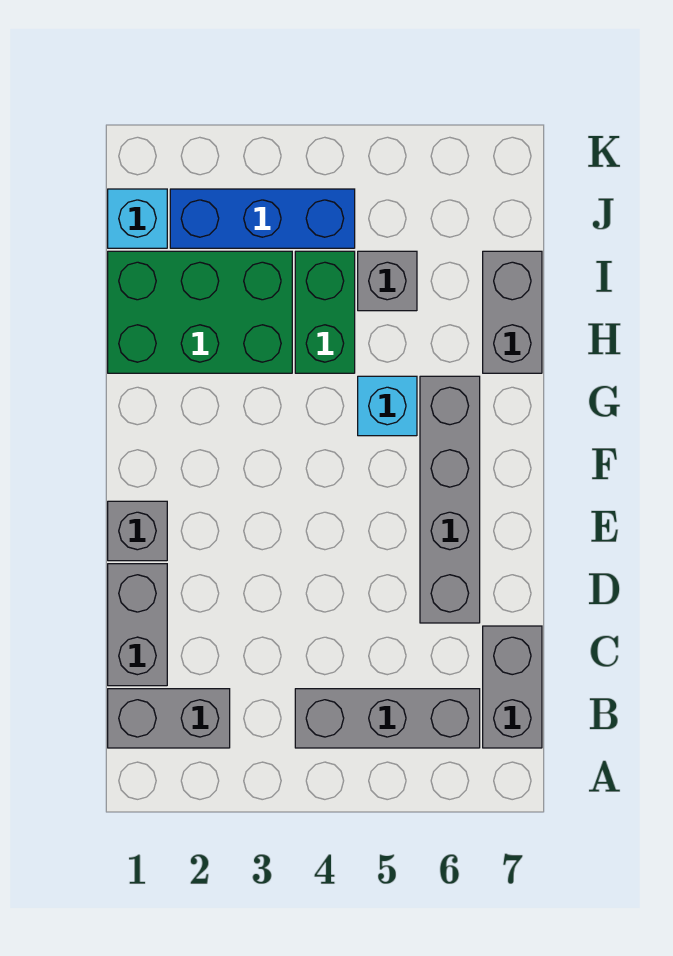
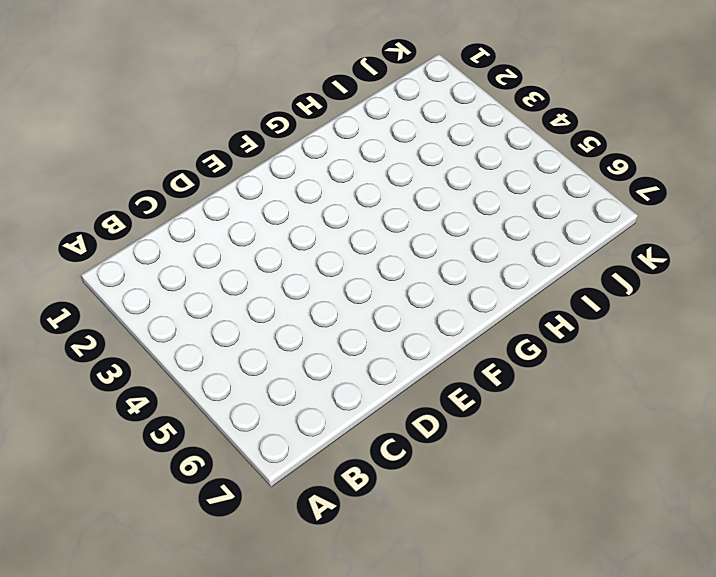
none -> grey 1x2 brick [108,689,230,748]
none -> grey 1x3 brick [295,689,480,748]
none -> grey 1x2 brick [483,626,542,748]

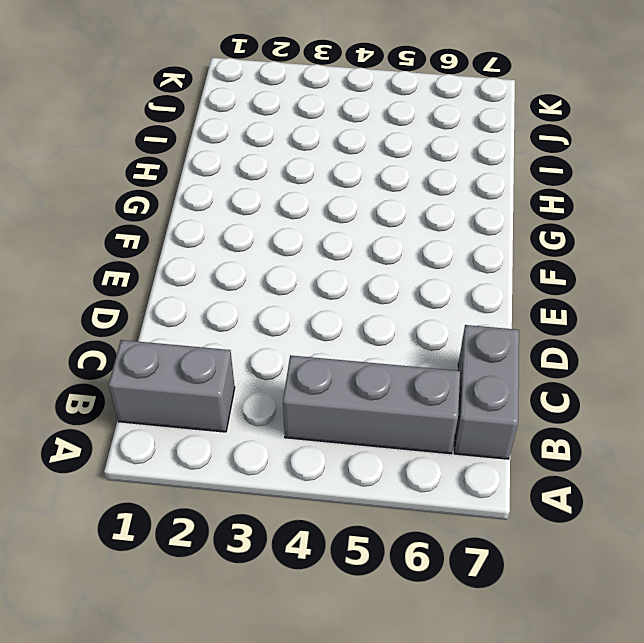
none -> grey 1x2 brick [108,564,167,686]
none -> grey 1x4 brick [420,376,480,623]
none -> grey 1x1 brick [108,501,167,561]

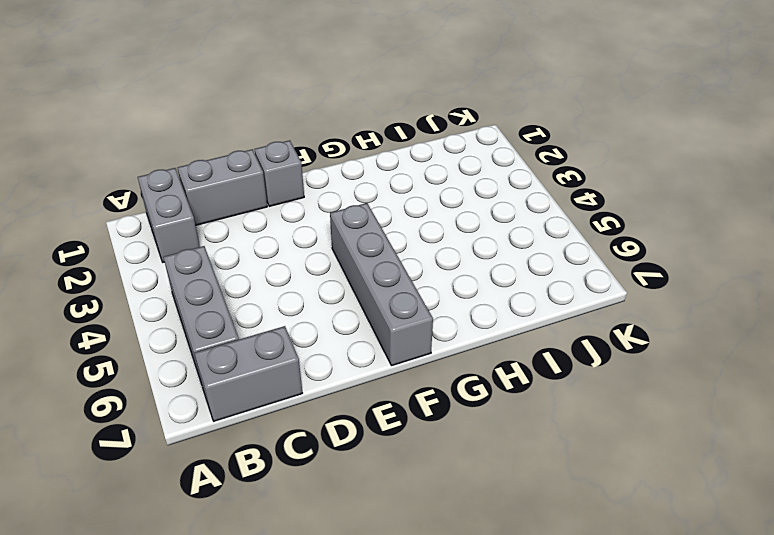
grey 1x4 brick [330,203,433,366] -> grey 1x4 brick turned to [420,376,480,623]
none -> cyan 1x1 brick [358,376,417,436]
none -> green 2x3 brick [108,251,292,373]
none -> green 1x2 brick [295,251,355,373]

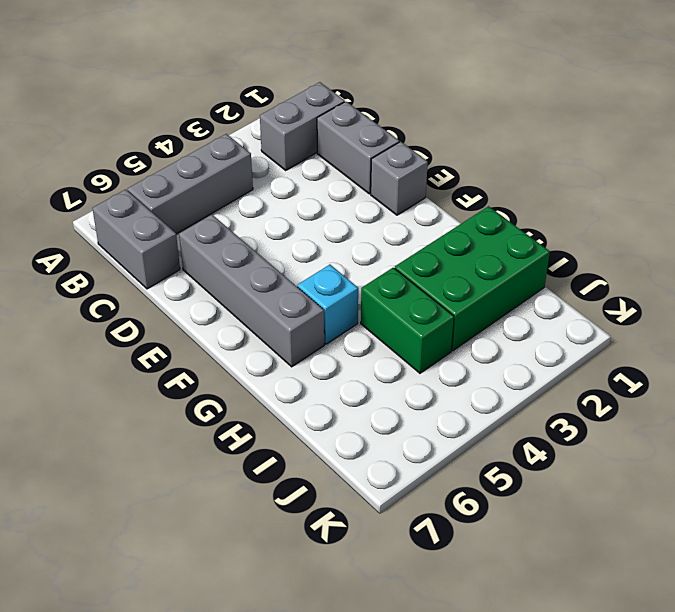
none -> grey 1x2 brick [483,251,542,373]
none -> grey 1x1 brick [358,251,417,311]
none -> cyan 1x1 brick [108,189,167,248]

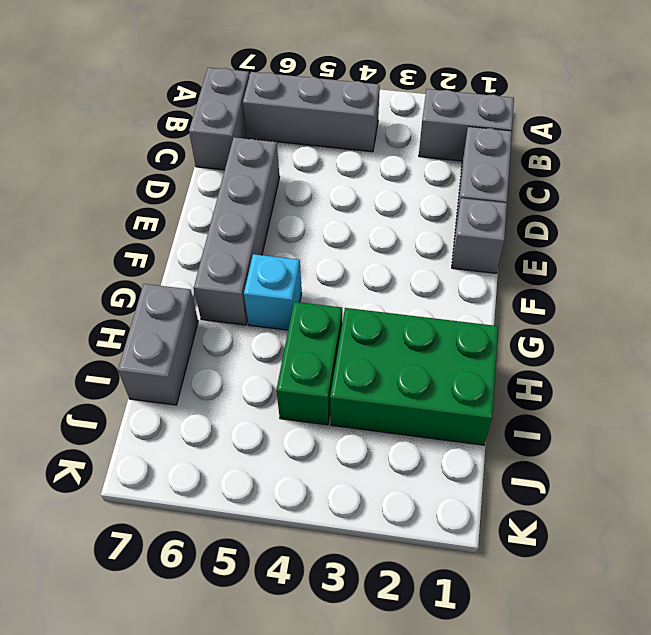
none -> grey 1x1 brick [358,251,417,311]
none -> cyan 1x1 brick [108,189,167,248]
none -> blue 1x3 brick [170,189,355,248]

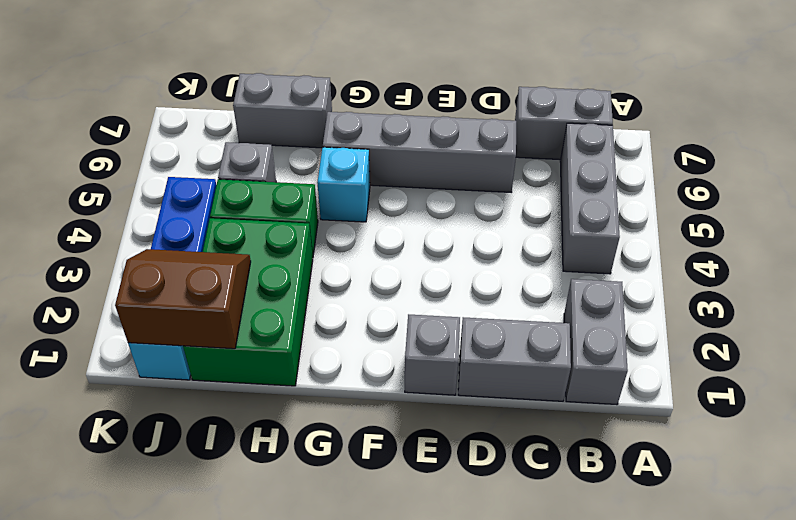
brown 2x2 slope [115,249,251,349] -> none

